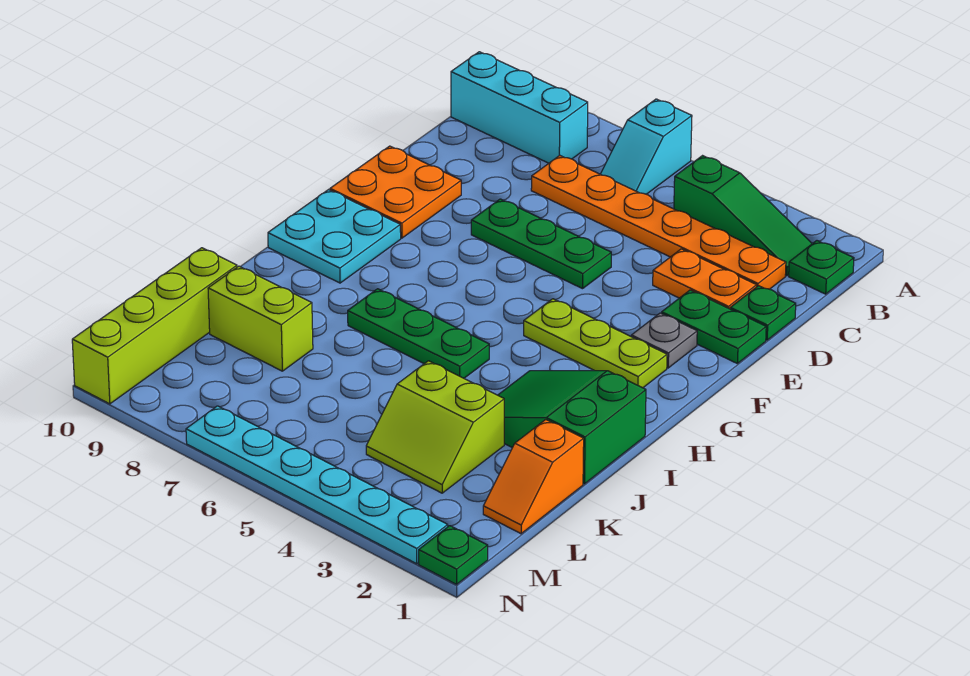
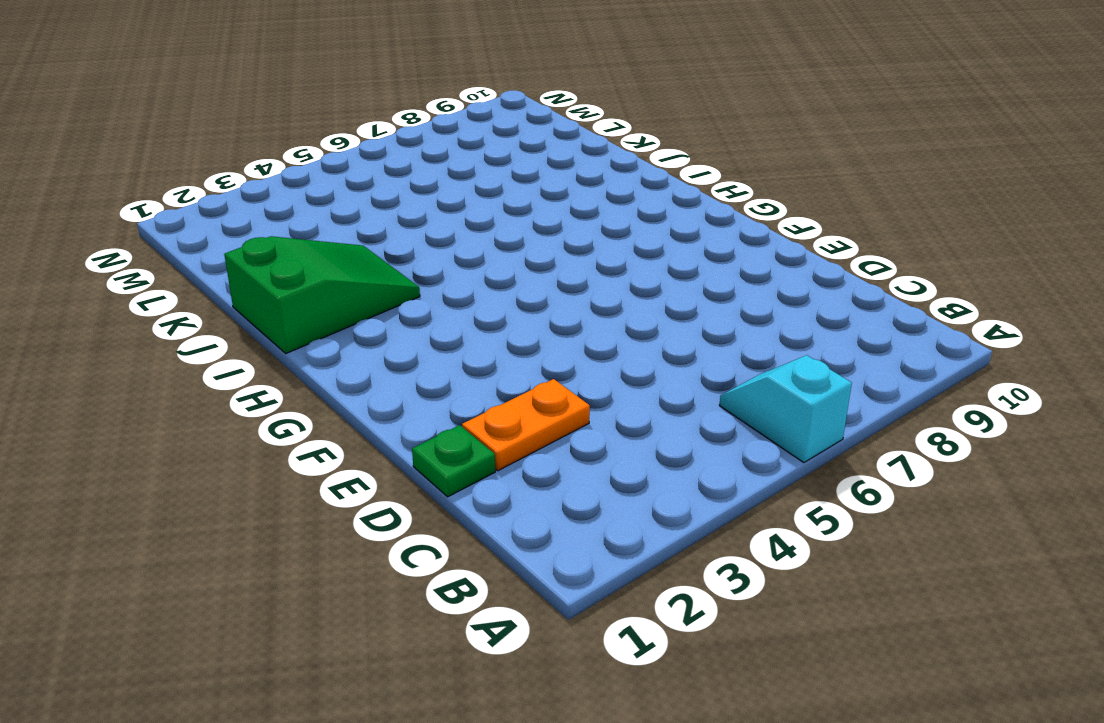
none -> green 1x1 plate [789,241,854,294]
none -> green 1x3 slope [674,156,812,276]
none -> cyan 1x3 brick [451,52,588,163]

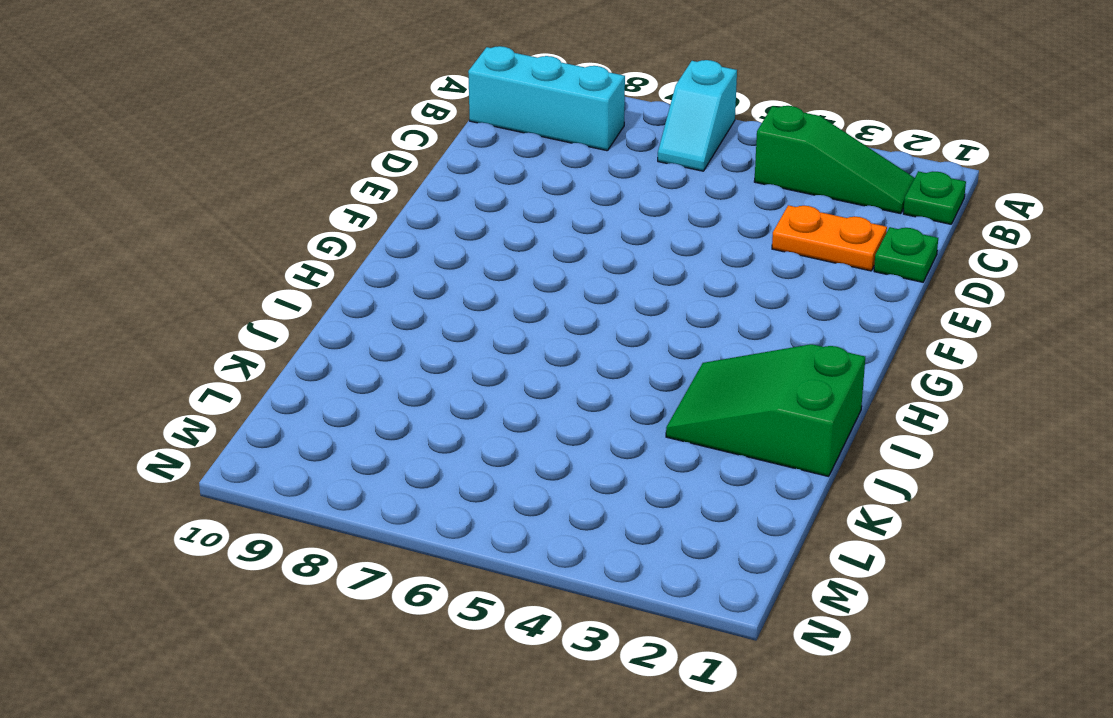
none -> orange 1x6 plate [531,155,786,289]
none -> green 1x2 plate [662,290,766,363]
none -> green 1x3 plate [471,199,611,289]

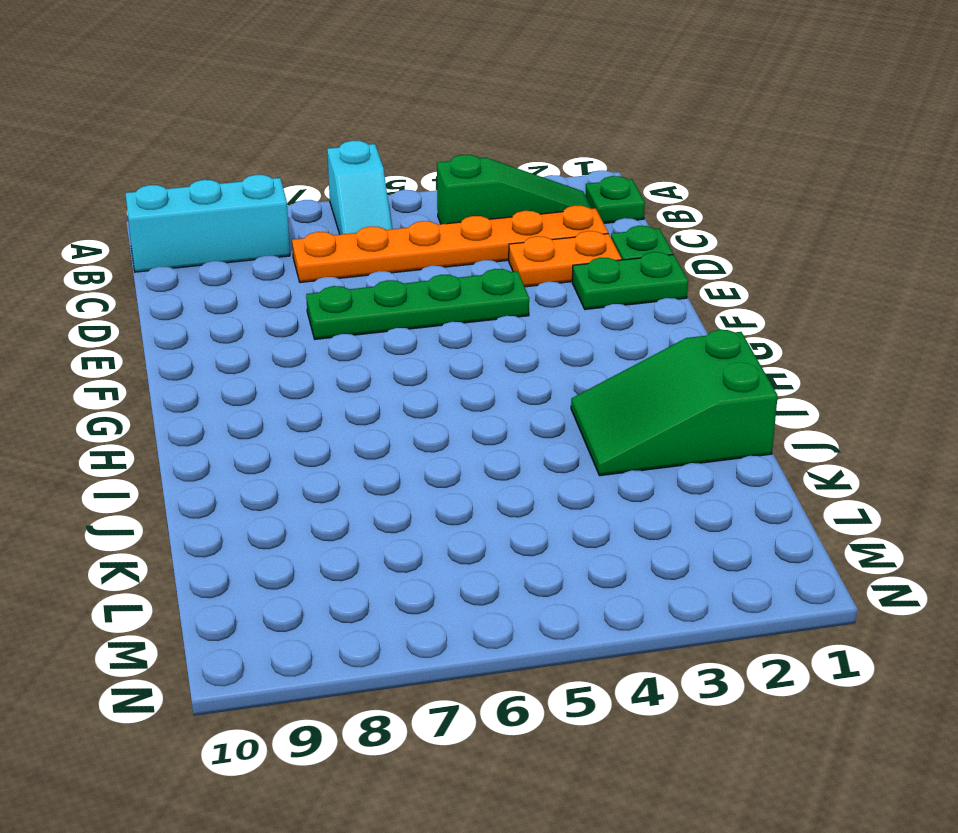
green 1x4 plate [306,269,529,339] -> green 1x3 plate [471,199,611,289]
none -> orange 2x2 plate [330,146,461,238]
none -> grey 1x1 plate [631,313,697,368]
none -> lime 1x3 plate [524,299,667,388]

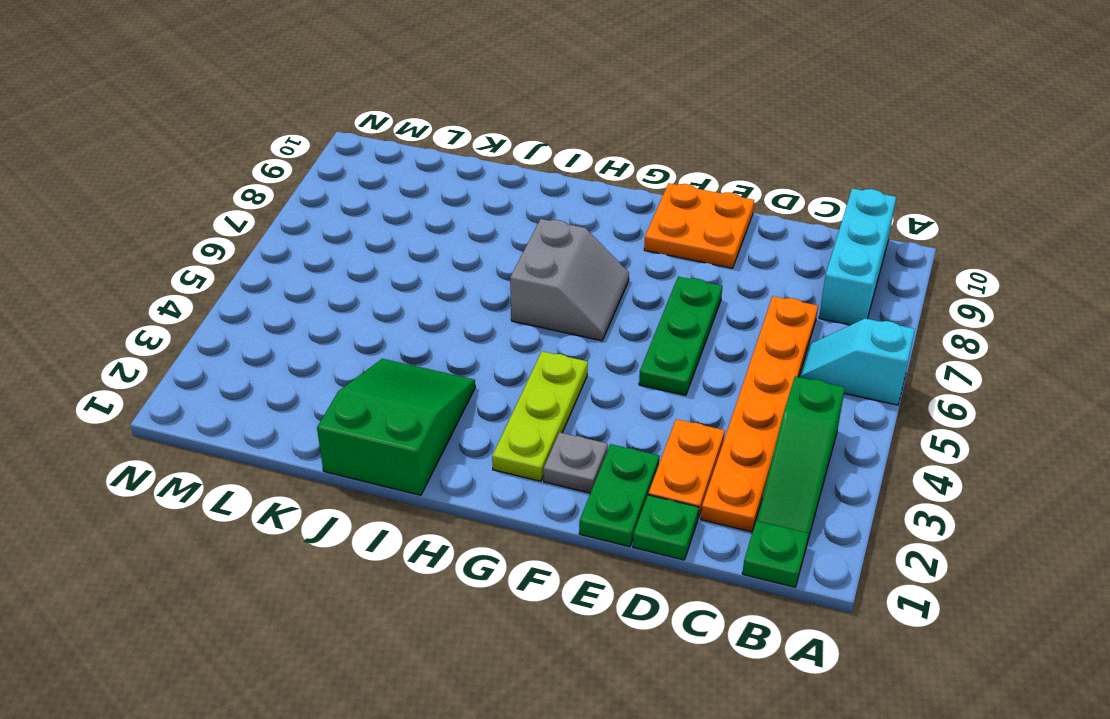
grey 2x2 slope [510,219,629,341] -> none
none -> cyan 2x2 plate [268,190,401,283]
none -> green 1x3 plate [348,289,489,378]
none -> orange 1x2 slope [483,420,584,534]

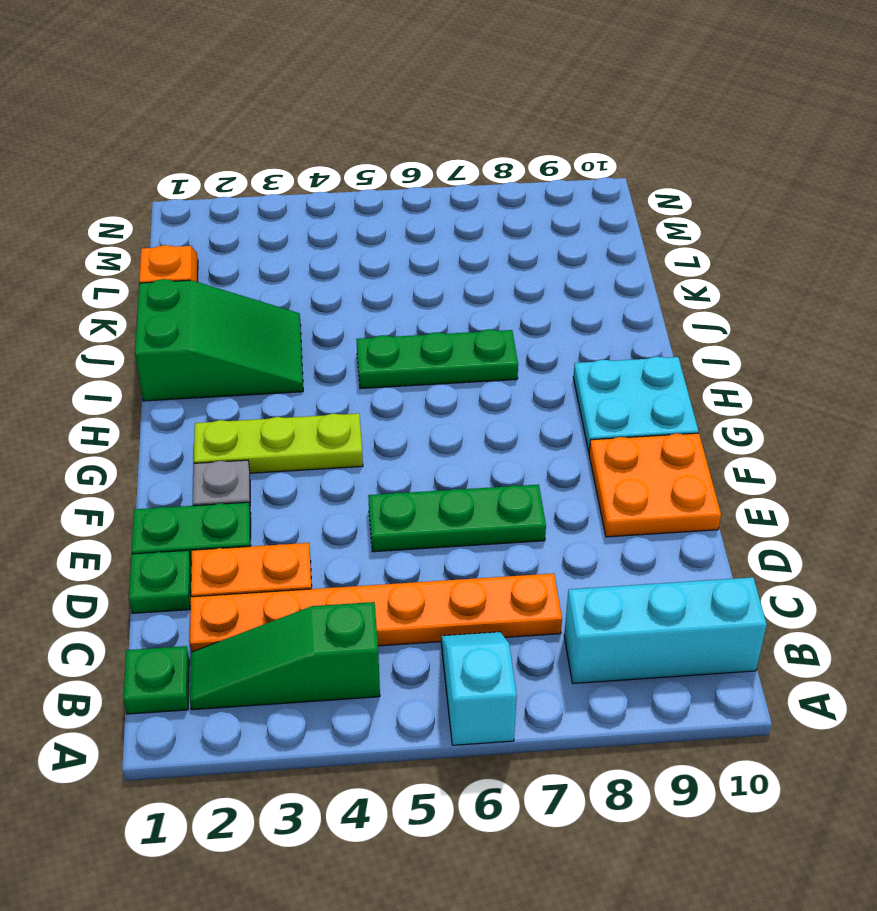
none -> lime 2x2 slope [366,361,504,493]
none -> lime 1x2 brick [208,266,313,371]
none -> lime 1x4 brick [72,248,237,404]

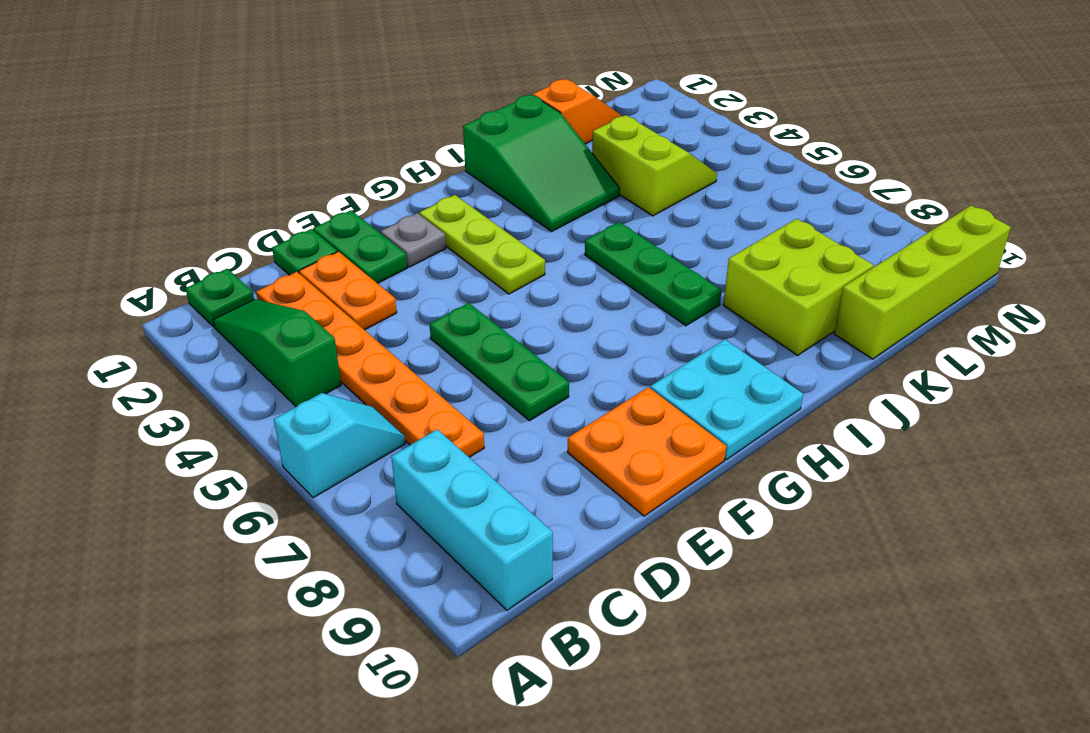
lime 2x2 brick [723,219,874,355] -> lime 1x2 brick [208,266,313,371]
none -> green 1x1 plate [419,526,488,584]
none -> cyan 1x6 plate [186,406,448,564]

